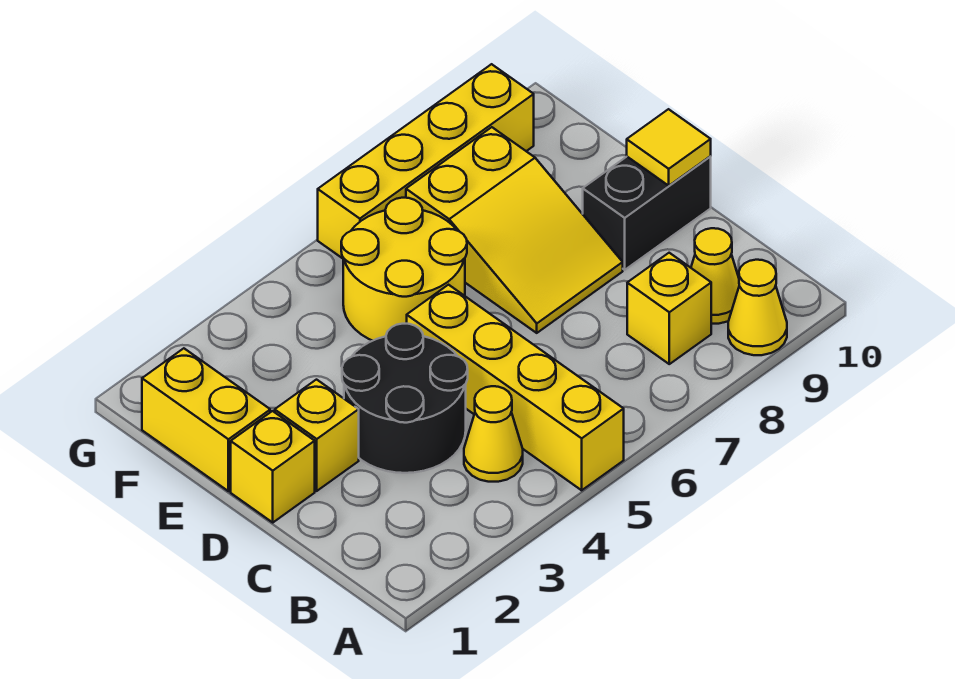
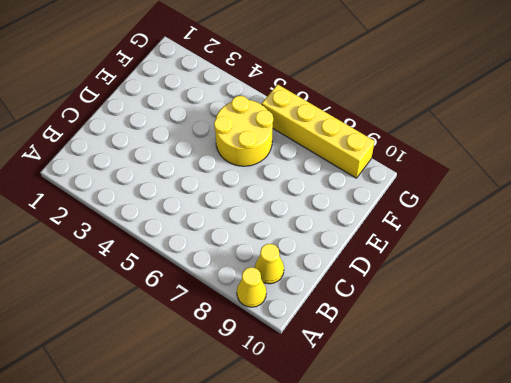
none -> yellow 1x4 brick [407,285,624,490]
none -> yellow 1x1 cone [464,386,523,482]
none -> yellow 1x1 brick [627,253,711,364]

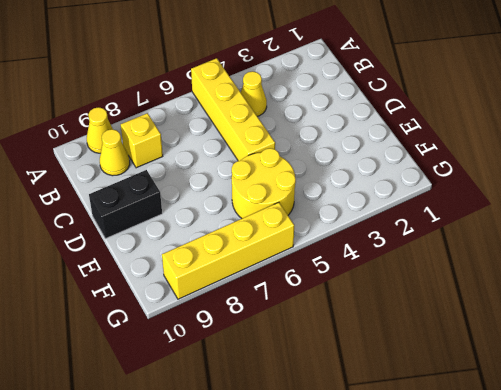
none -> black 2x2 round brick [342,324,468,473]
none -> yellow 1x1 brick [231,411,315,522]
none -> yellow 1x1 brick [275,380,359,491]

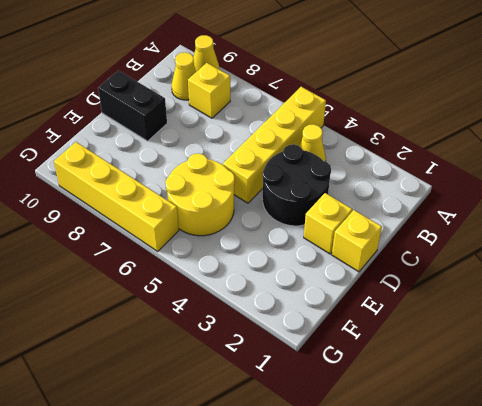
none -> yellow 2x3 slope [406,127,623,333]
none -> yellow 1x2 brick [142,348,270,491]
none -> yellow 1x1 tile [627,109,711,186]

